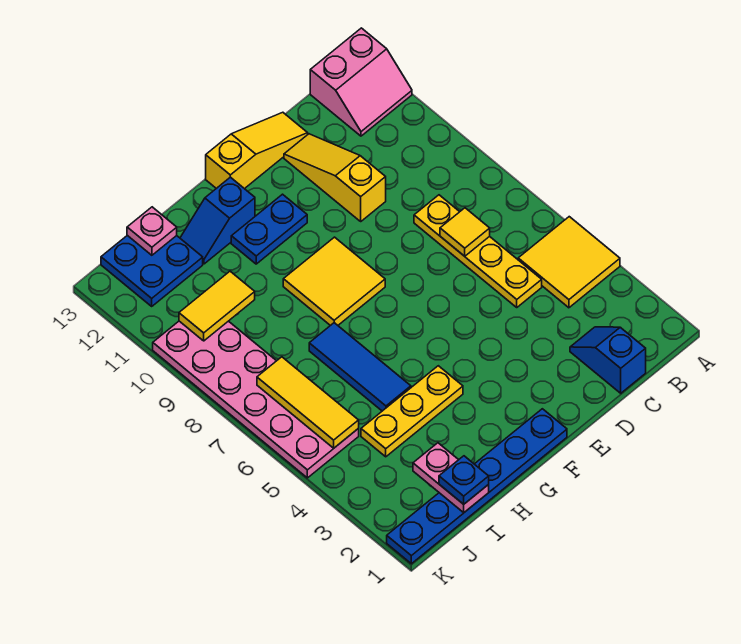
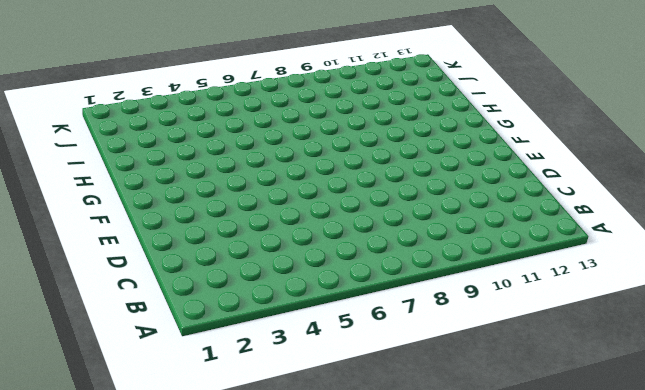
none -> yellow 2x2 tile [518,217,620,308]
none -> pink 2x2 slope [310,28,412,136]
none -> blue 1x2 slope [570,327,646,393]

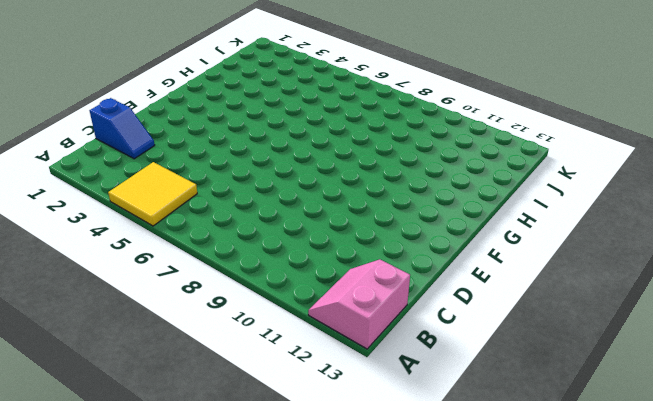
none -> yellow 1x4 plate [414,195,542,307]
none -> yellow 1x3 slope [284,134,386,221]
none -> yellow 1x3 slope [206,112,308,189]

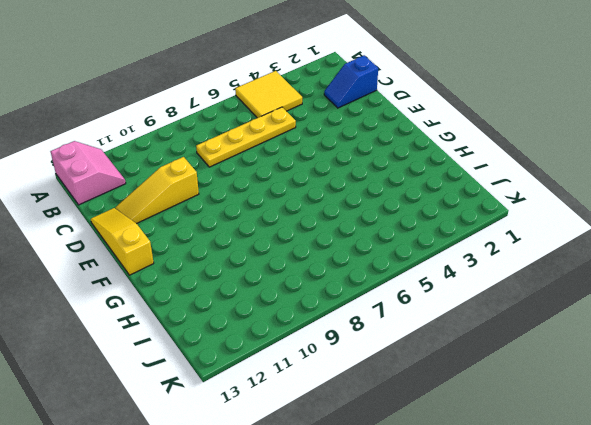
none -> blue 1x6 plate [387,409,567,564]
none -> yellow 2x2 tile [283,237,385,326]
none -> blue 1x2 plate [231,194,307,264]

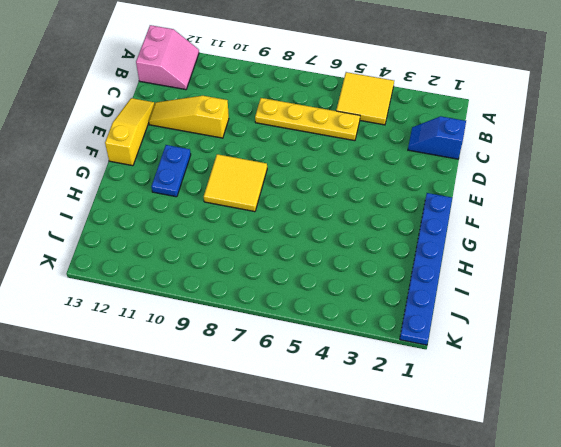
none -> yellow 1x3 plate [361,366,463,457]
none -> blue 1x2 slope [180,177,255,264]
none -> blue 1x3 tile [309,323,411,411]

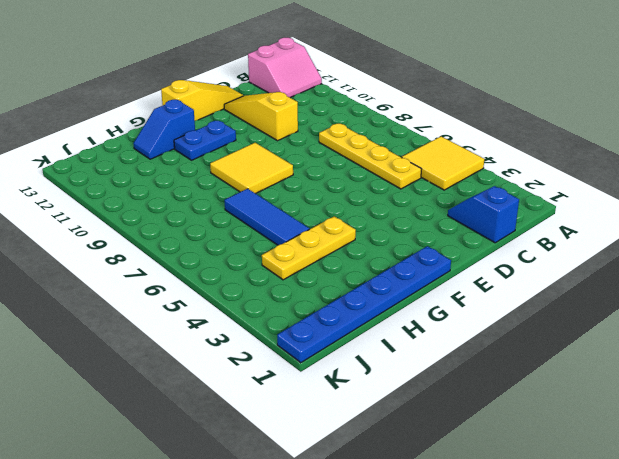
none -> blue 2x2 plate [101,235,203,306]
none -> pink 2x6 plate [153,321,359,478]
none -> yellow 1x1 tile [440,208,490,256]

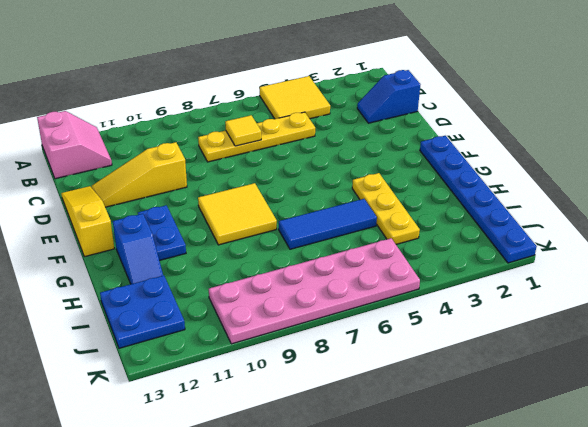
none -> pink 1x2 plate [413,443,489,513]
none -> yellow 1x2 tile [179,271,255,341]
none -> pink 1x1 plate [127,207,177,255]

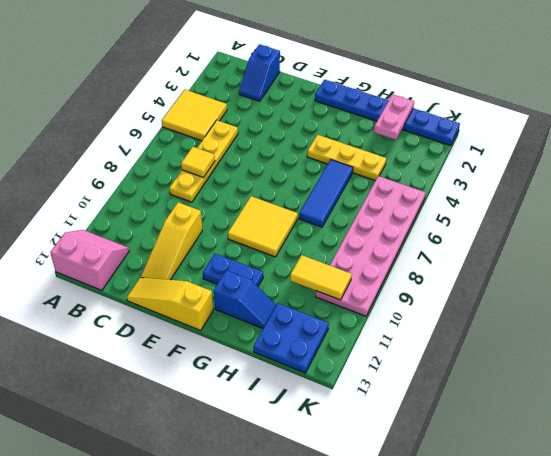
none -> pink 1x1 plate [127,207,177,255]
none -> yellow 1x3 tile [257,357,359,448]
none -> blue 1x1 plate [439,456,489,504]

